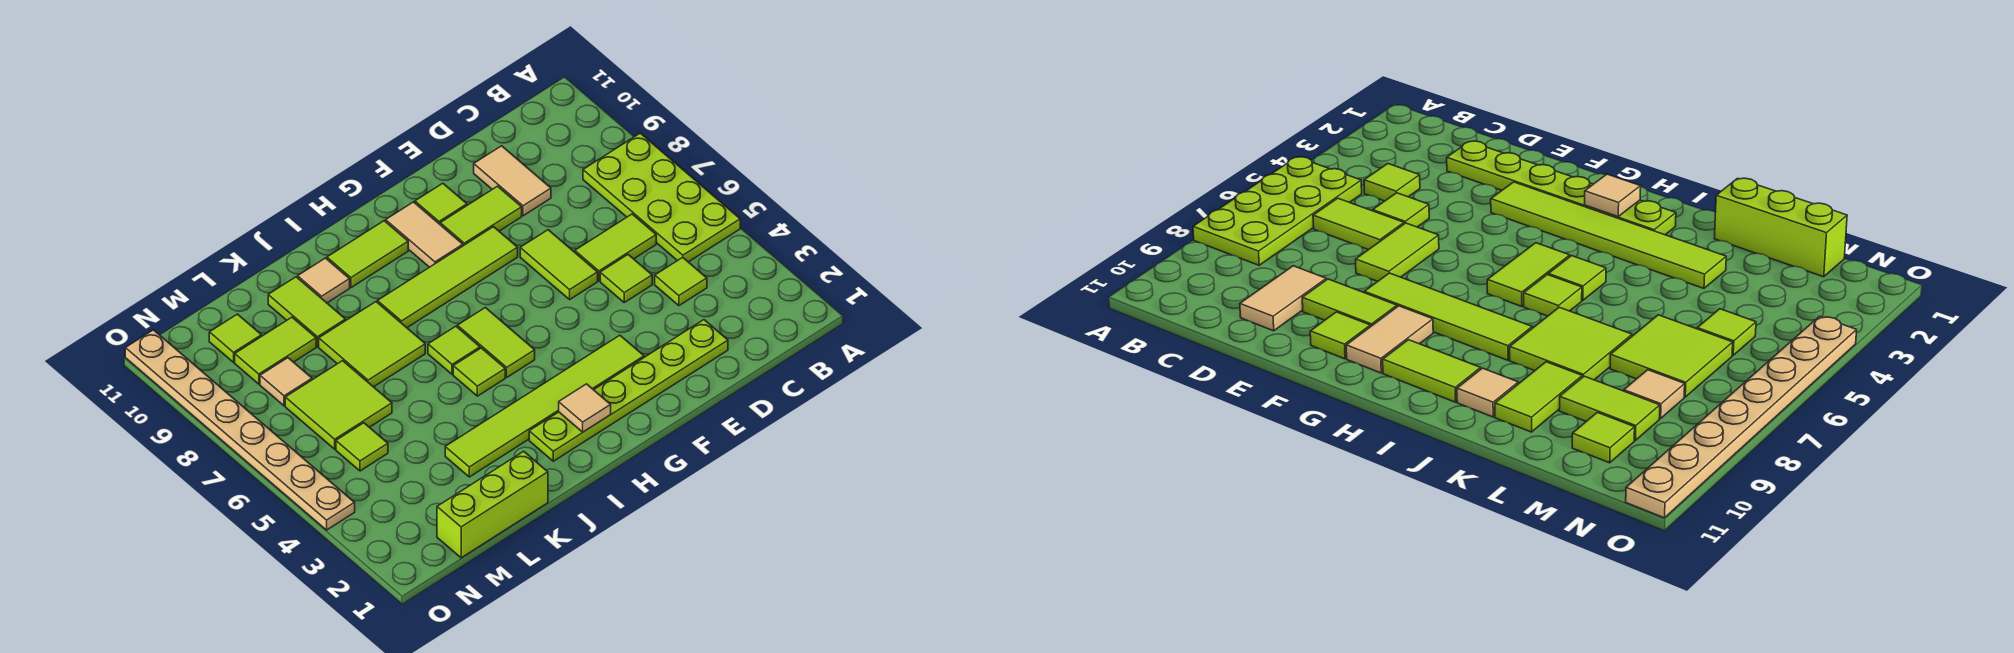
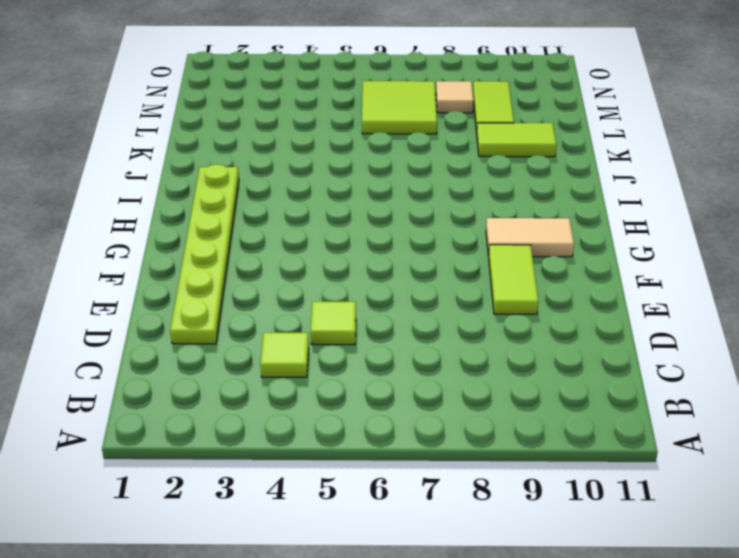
none -> lime 2x4 plate [583,133,740,262]
none -> lime 1x2 tile [575,214,656,281]
none -> tan 1x2 tile [474,146,551,216]

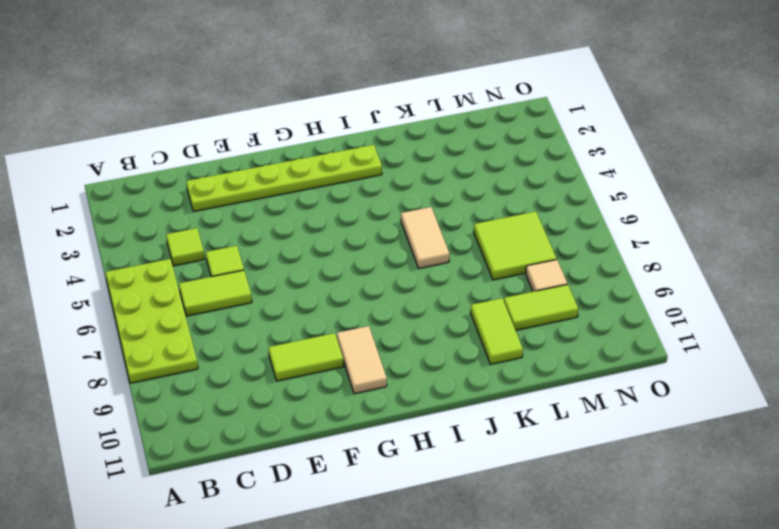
tan 1x2 tile [401,207,450,268] -> tan 1x2 tile moved to [474,146,551,216]
none -> lime 1x2 tile [520,230,598,299]
none -> lime 1x6 tile [445,335,644,477]
none -> lime 1x4 tile [378,227,518,327]

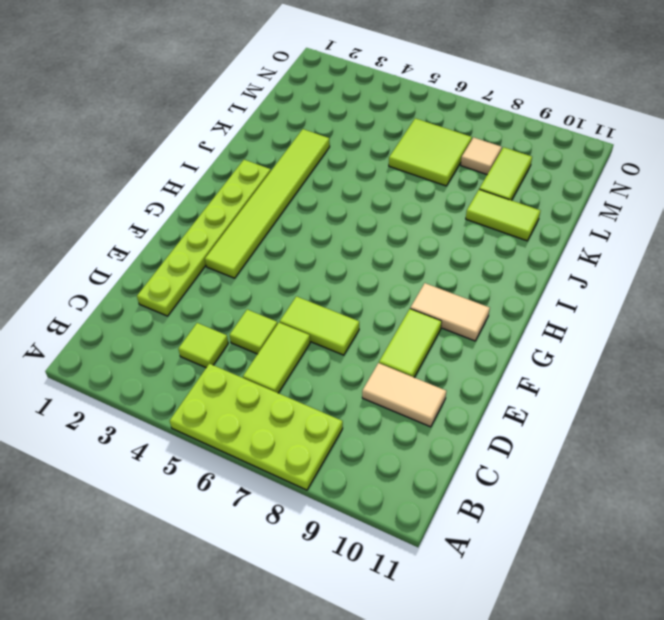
none -> lime 1x4 tile [378,227,518,327]
none -> lime 1x1 tile [415,183,467,224]
none -> lime 1x2 tile [457,308,535,377]

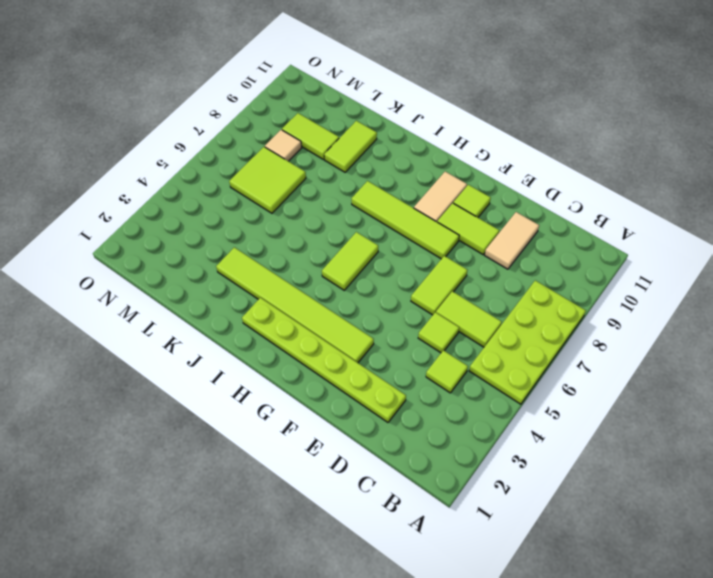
none -> lime 1x2 tile [327,221,408,288]
none -> lime 1x1 tile [453,348,505,396]
none -> lime 1x1 tile [428,326,480,374]

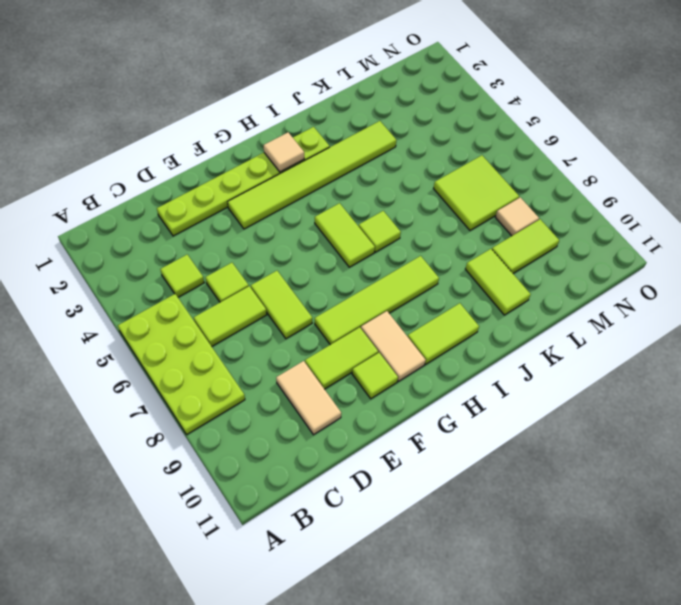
none -> lime 1x1 tile [453,348,505,396]
none -> lime 2x2 tile [319,302,425,387]
none -> tan 1x1 tile [298,258,350,303]

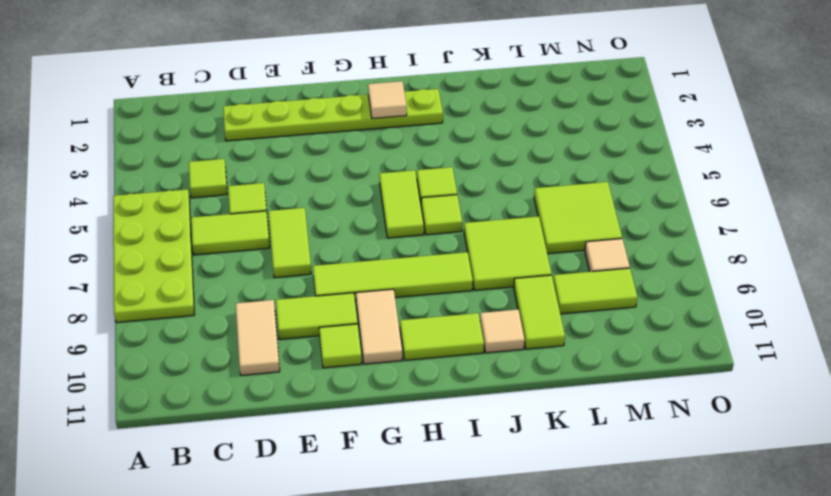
none -> lime 1x6 tile [445,335,644,477]
none -> lime 1x3 brick [437,451,548,558]
none -> lime 1x1 tile [336,423,388,471]

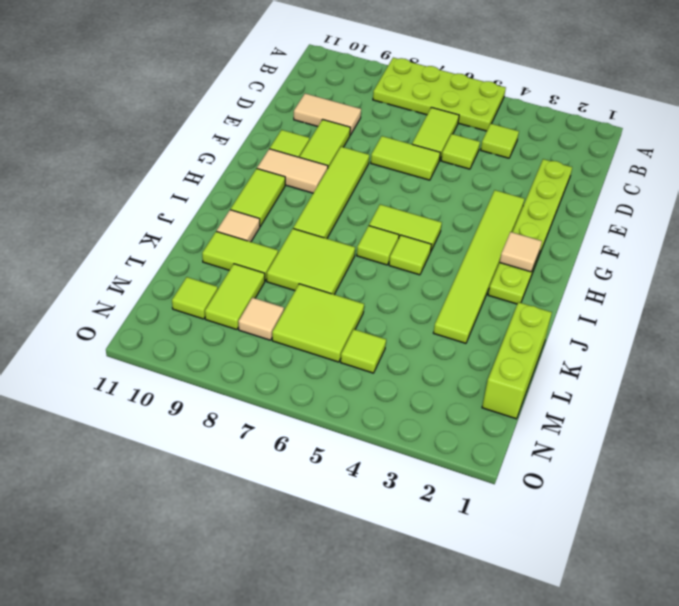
none -> tan 1x8 plate [125,330,355,530]

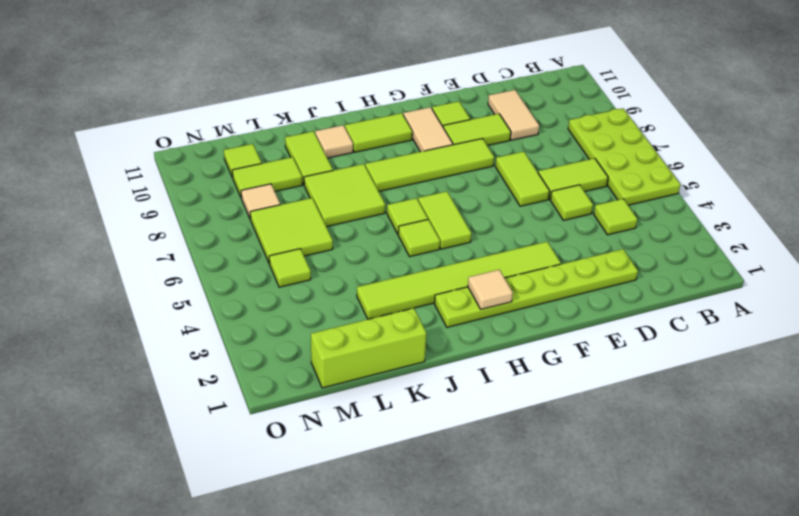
none -> tan 1x8 plate [125,330,355,530]

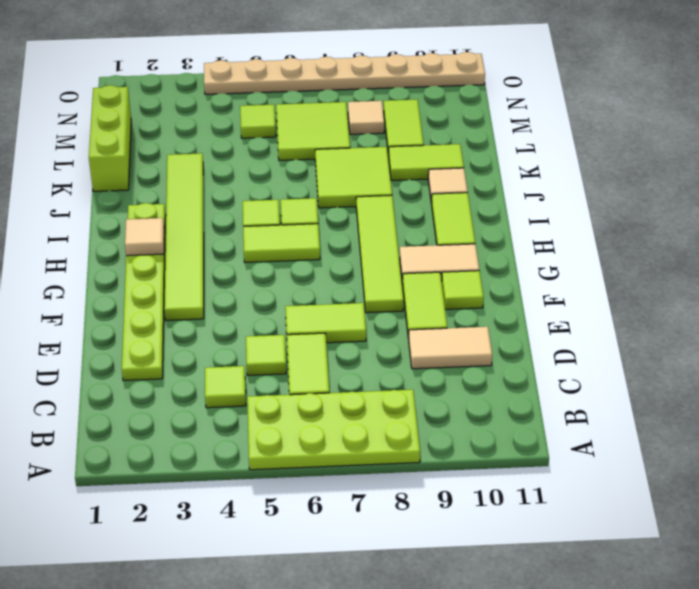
none -> lime 1x1 tile [209,314,262,362]

